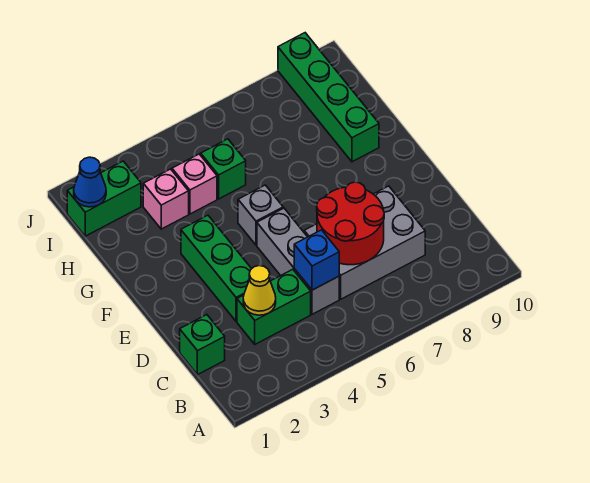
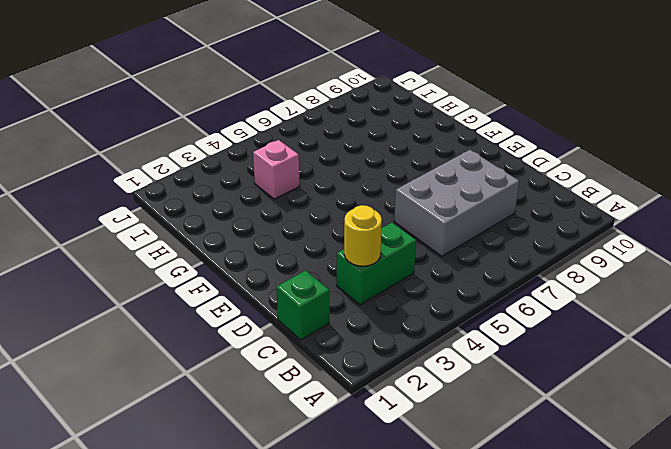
yellow 1x1 round brick [344,205,382,266] -> yellow 1x1 cone [243,266,276,315]
none -> grey 1x3 brick [257,208,339,314]
none -> green 1x3 brick [181,215,251,321]
none -> grey 1x1 brick [238,185,283,245]

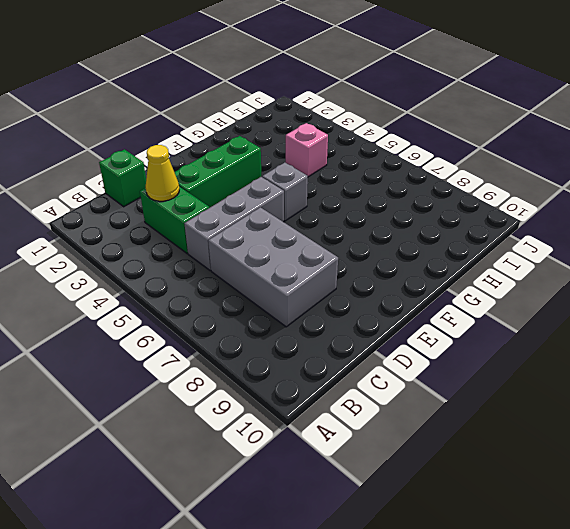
none -> green 1x4 brick [278,33,379,162]
none -> pink 1x1 brick [143,169,189,229]
none -> green 1x1 brick [201,139,246,199]

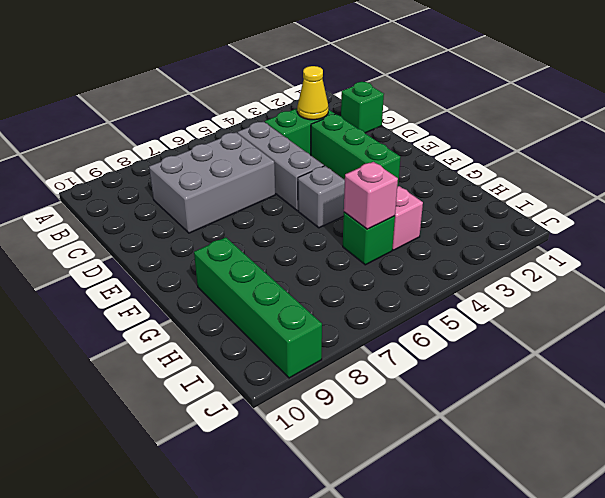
pink 1x1 brick [344,162,398,229] -> pink 1x1 brick moved to [143,169,189,229]
none -> green 1x2 brick [67,161,141,236]
none -> blue 1x1 brick [294,230,339,290]
none -> red 2x2 round brick [317,182,384,265]

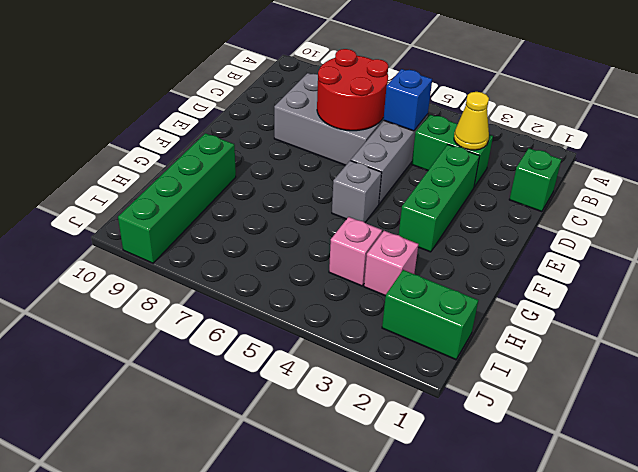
none -> green 1x1 brick [201,139,246,199]
none -> blue 1x1 cone [74,157,106,207]

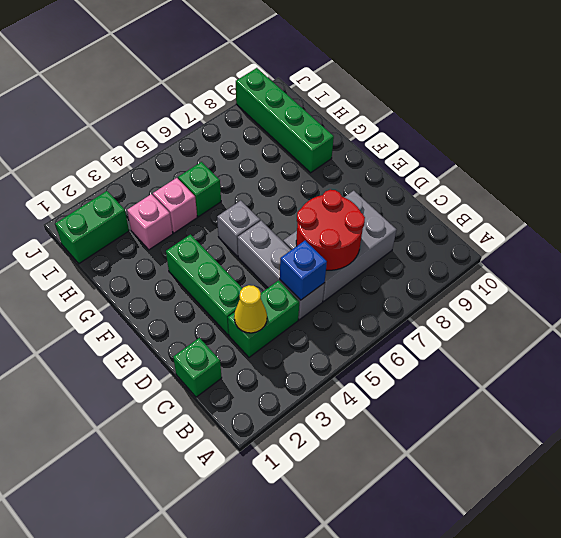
none -> blue 1x1 cone [74,157,106,207]

